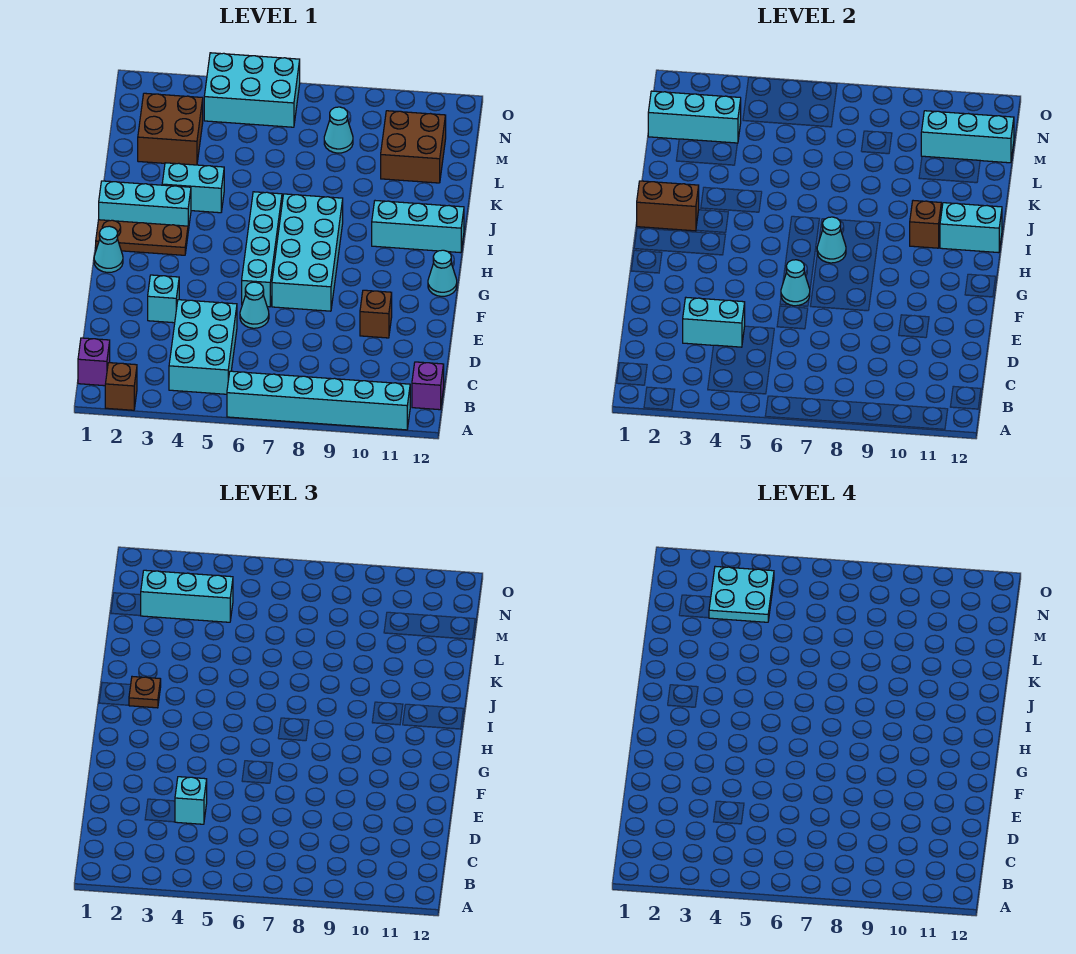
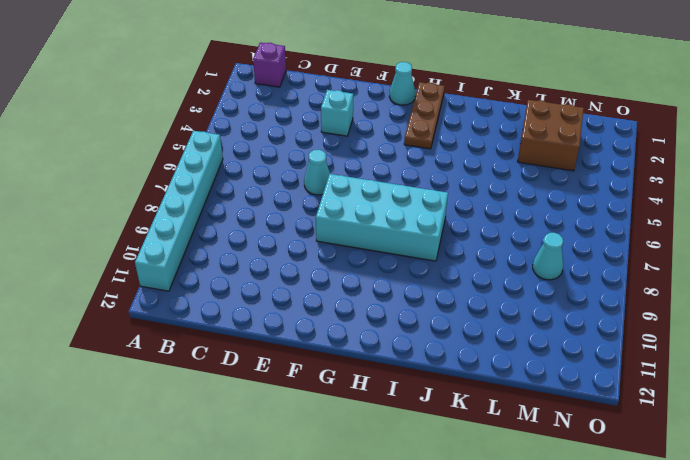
none -> brown 1x1 brick [105,363,137,410]
none -> cyan 2x3 brick [169,300,237,394]
none -> purple 1x1 brick [412,362,444,410]
none -> brown 1x1 brick [360,290,392,338]

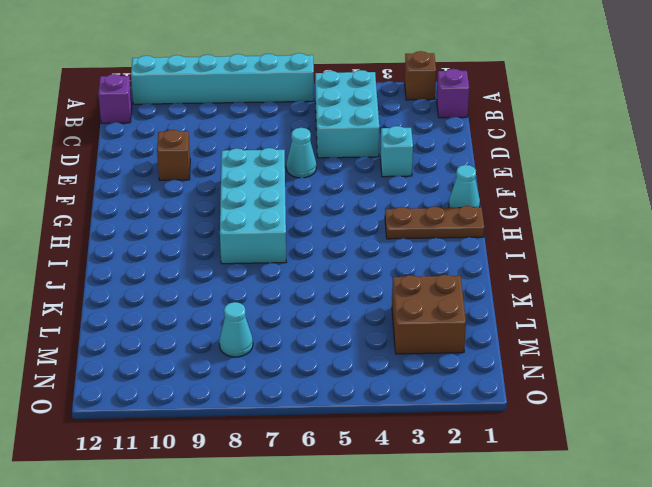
none -> cyan 1x4 brick [242,192,282,307]
none -> cyan 1x1 cone [428,250,457,296]
none -> cyan 1x3 brick [99,181,191,230]
none -> cyan 1x3 brick [372,201,464,253]

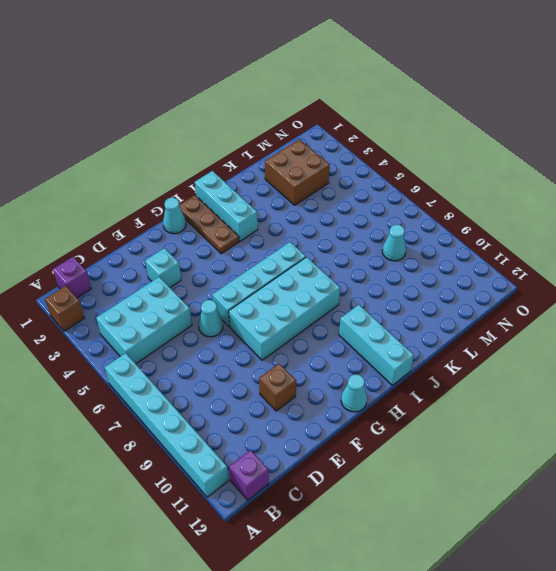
none -> cyan 1x2 brick [162,163,224,213]
none -> brown 2x2 brick [381,111,446,183]
none -> cyan 2x3 brick [204,53,300,127]
none -> cyan 1x2 brick [683,298,745,347]

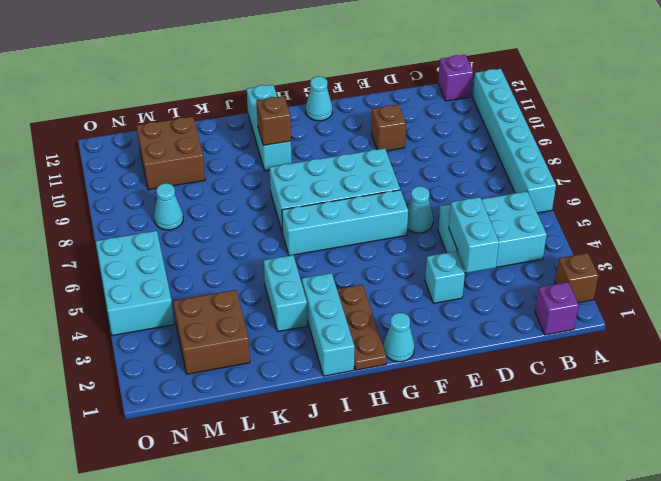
none -> cyan 1x1 cone [781,260,810,306]
none -> cyan 1x1 cone [817,217,846,263]
none -> brown 1x2 brick [637,181,699,231]
none -> cyan 1x2 brick [940,203,1002,253]

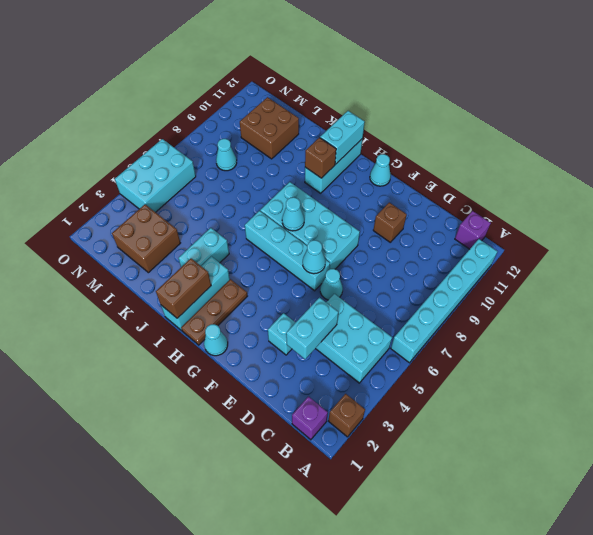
none -> cyan 1x3 brick [648,91,741,143]
none -> cyan 1x3 brick [921,111,1014,163]
none -> cyan 1x1 brick [175,777,207,824]
none -> brown 1x1 plate [129,677,161,708]

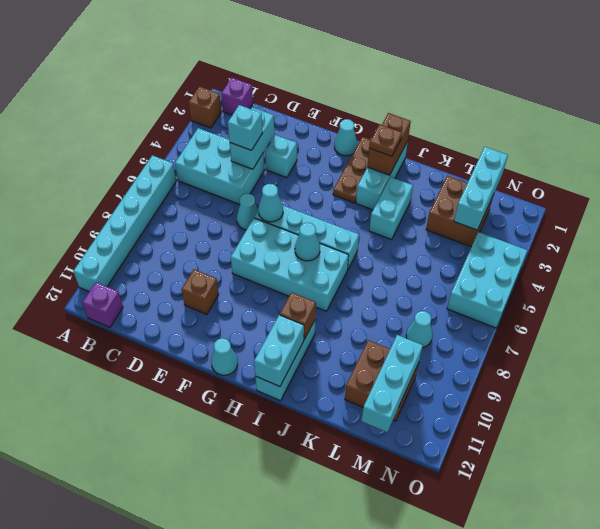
none -> cyan 1x3 brick [140,570,233,622]
none -> cyan 2x2 plate [709,566,774,622]

